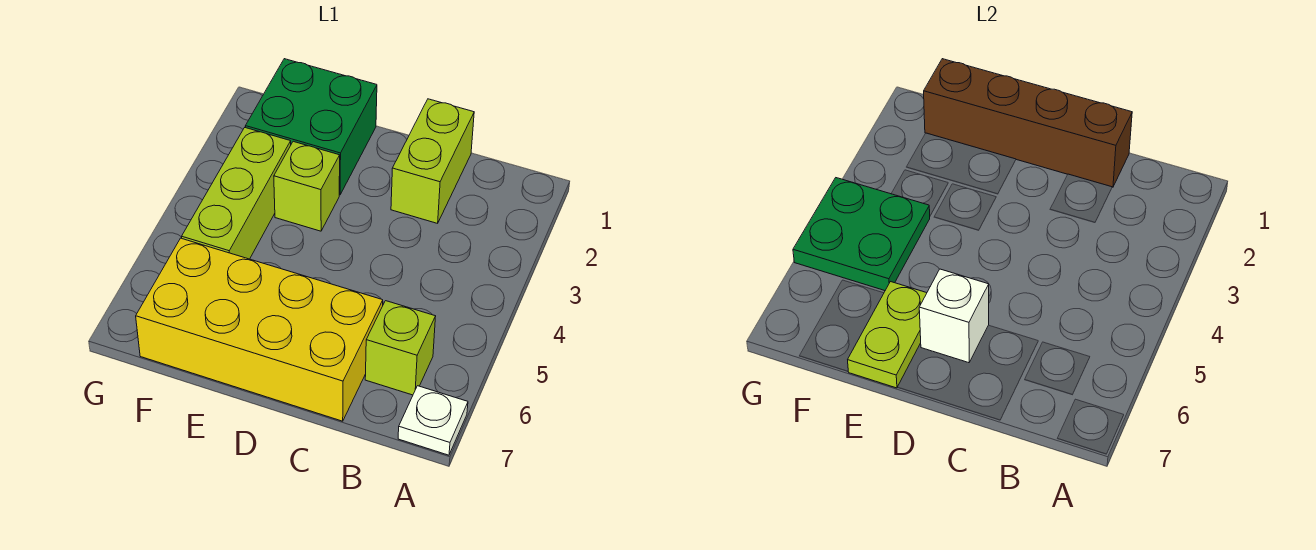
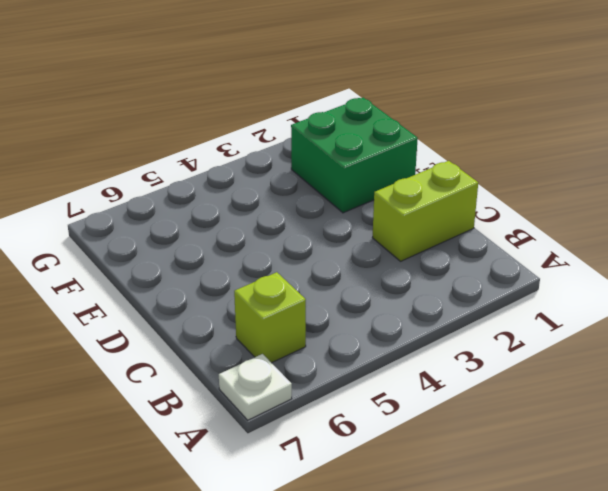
none -> yellow 2x4 brick [136,238,383,421]
none -> lime 1x1 brick [274,141,340,231]

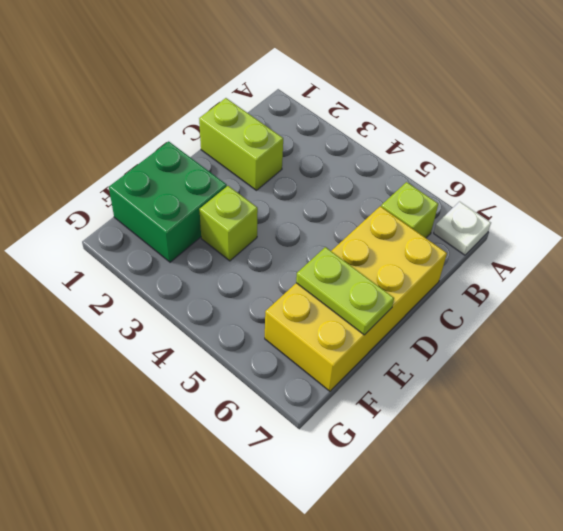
none -> lime 1x3 brick [182,128,291,259]
none -> brown 1x4 brick [924,59,1132,187]

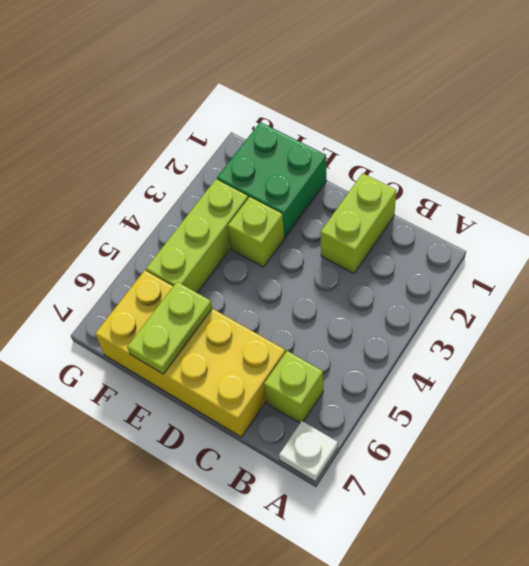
none -> brown 1x4 brick [924,59,1132,187]
none -> white 1x1 brick [919,269,989,363]

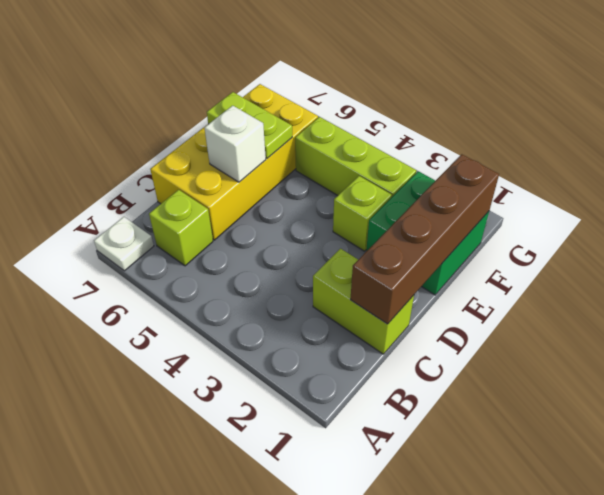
none -> green 2x2 plate [793,178,930,291]

